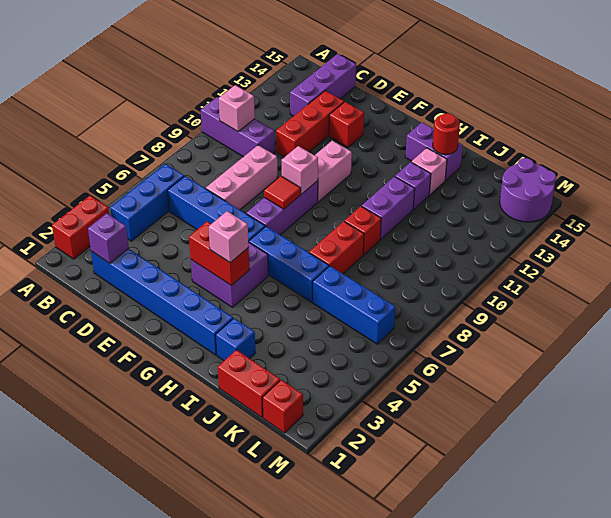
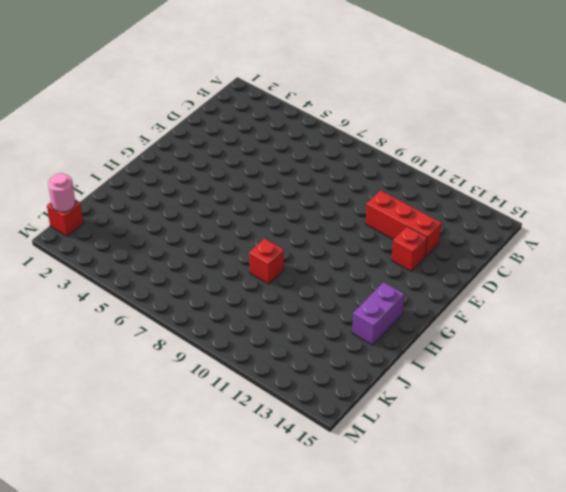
pink 1x1 round brick [48,173,75,212] -> none
none -> red 1x2 brick [52,196,109,259]
none -> purple 1x3 brick [201,97,275,157]
none -> blue 1x3 brick [110,164,184,241]
none -> blue 1x6 brick [91,249,233,355]

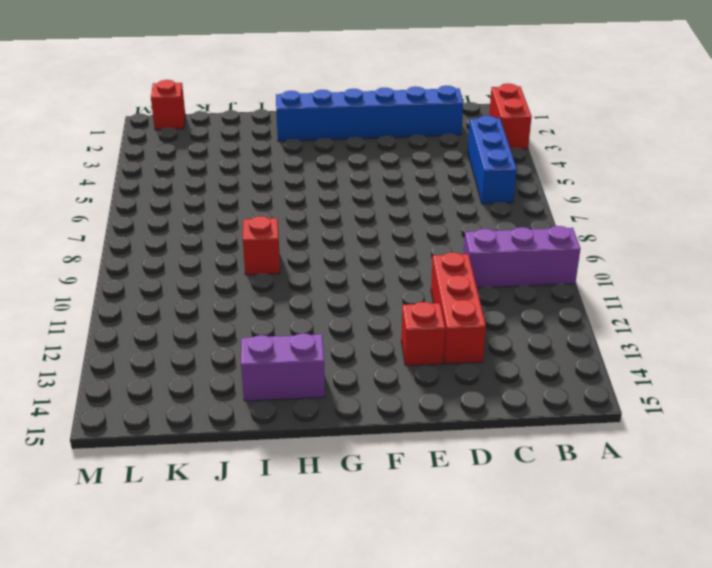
none -> blue 1x4 brick [168,176,265,242]
none -> purple 1x3 brick [290,54,356,116]
none -> pink 1x3 brick [206,145,278,210]
none -> purple 2x2 brick [191,242,268,307]

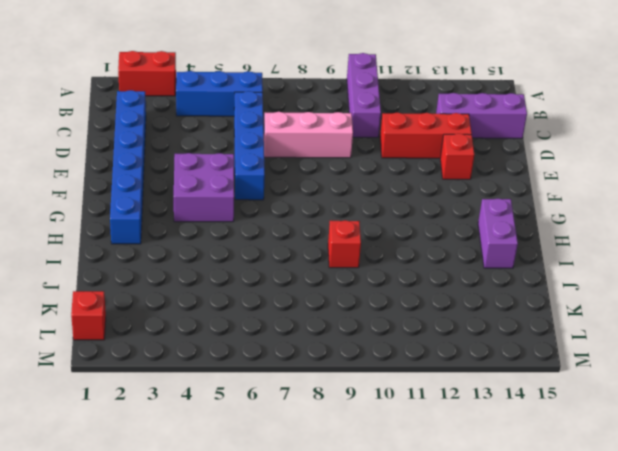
none -> purple 1x3 brick [246,181,318,235]
none -> pink 1x2 brick [315,141,352,202]
none -> blue 1x3 brick [249,226,329,302]
none -> blue 1x1 brick [216,318,255,361]

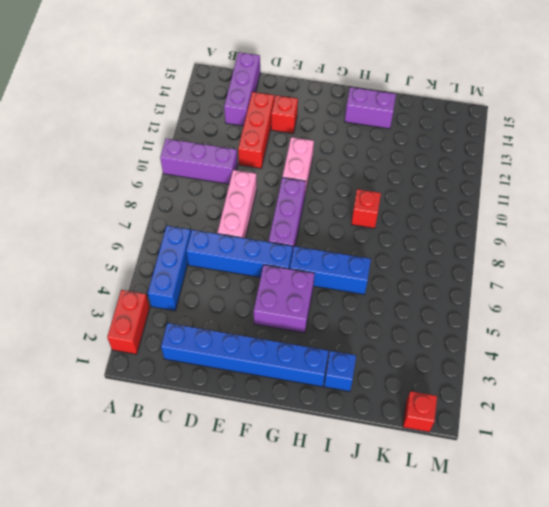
none -> red 1x2 brick [309,221,364,274]
none -> purple 1x2 brick [362,176,415,239]
none -> purple 1x1 brick [395,162,431,209]
none -> pink 1x1 brick [412,148,447,195]

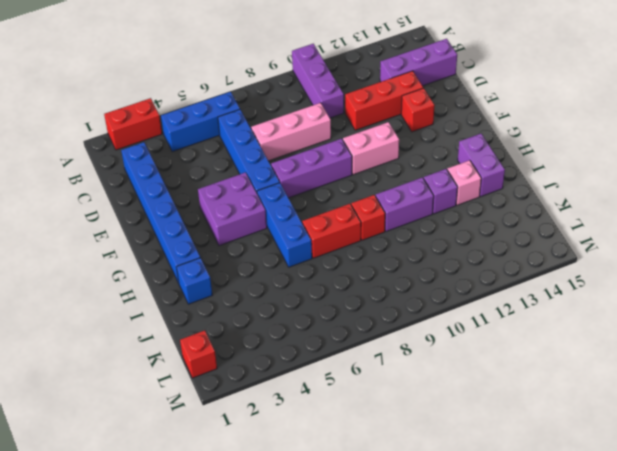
none -> red 1x2 brick [218,350,280,417]
none -> blue 1x3 brick [313,266,395,344]
none -> purple 2x2 round brick [500,158,556,222]
none -> pink 1x1 brick [219,85,255,131]

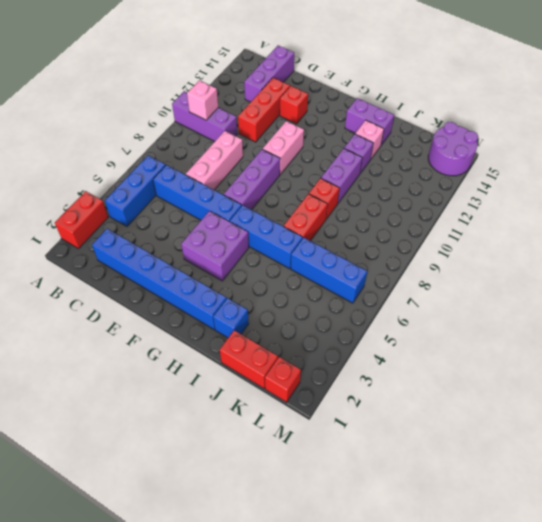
none -> purple 1x1 brick [88,213,129,263]
none -> red 1x2 brick [189,222,249,286]
none -> red 1x1 tile [264,176,301,209]
none -> pink 1x1 brick [281,146,318,194]

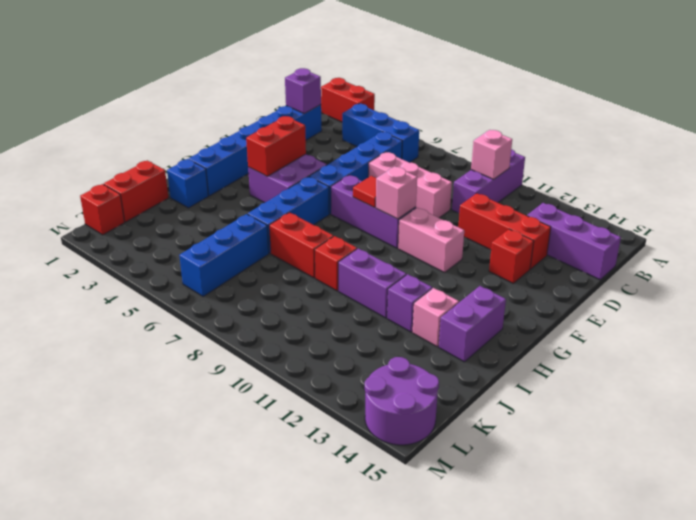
none -> red 1x1 round brick [433,113,460,155]
none -> pink 1x1 brick [209,211,249,263]

